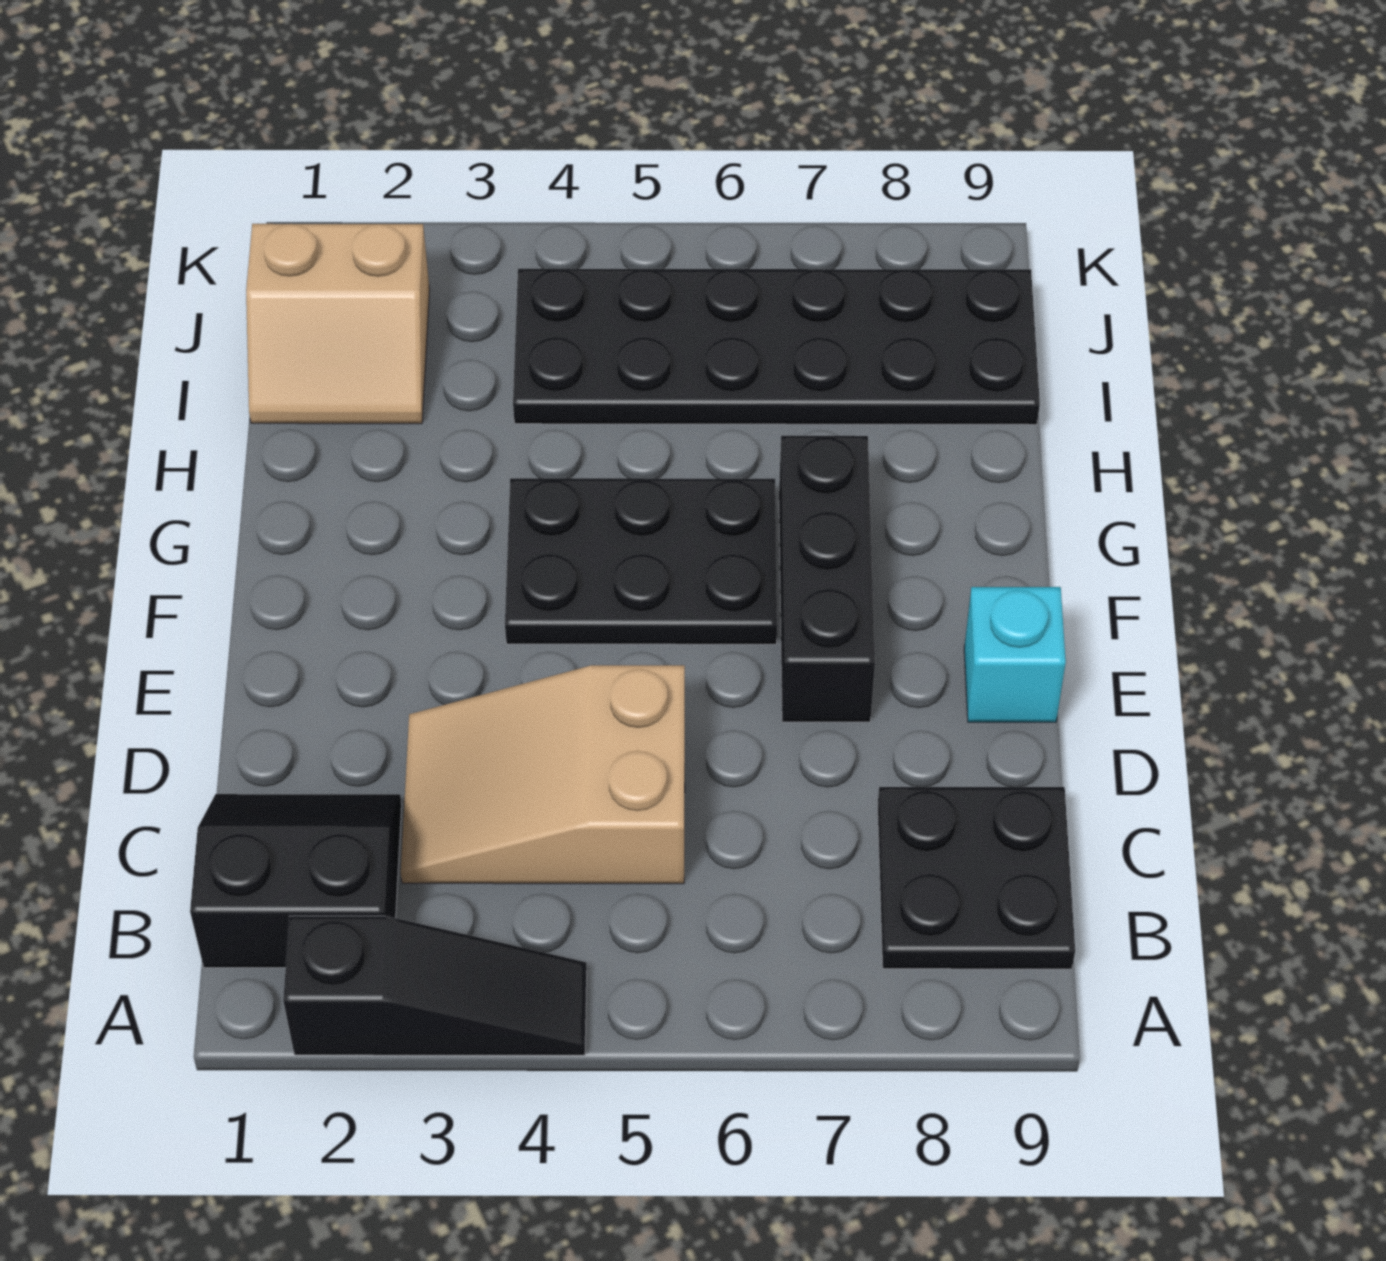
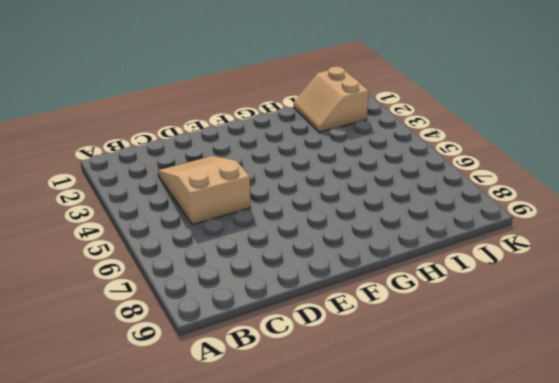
none -> black 1x3 slope [283,916,587,1055]
none -> black 2x2 slope [190,794,402,968]

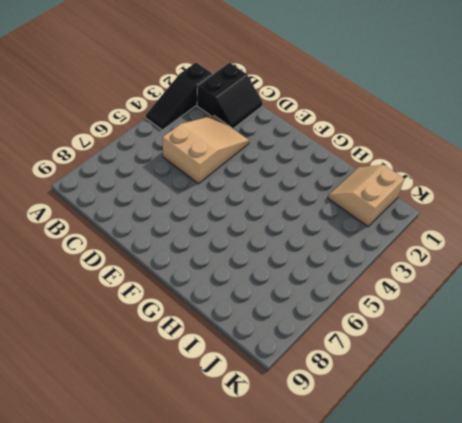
none -> black 2x2 plate [878,787,1075,969]
none -> black 1x3 brick [779,436,875,722]

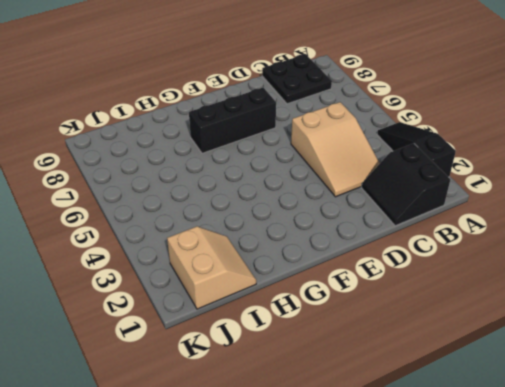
none -> cyan 1x1 brick [964,587,1066,722]
none -> black 2x3 plate [505,478,777,644]

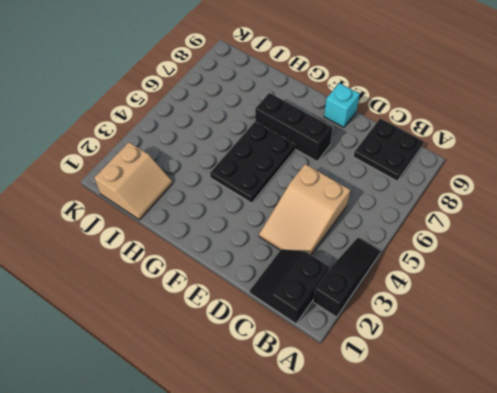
none -> black 2x6 plate [513,269,1040,425]

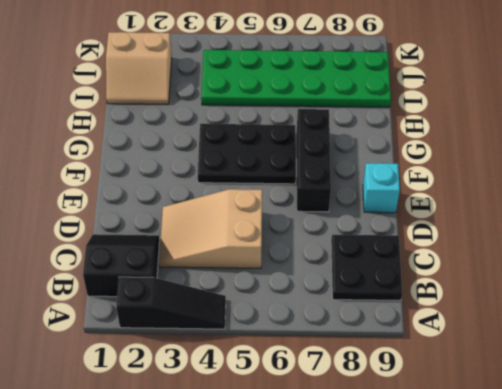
green 2x6 plate [201,50,391,107] -> black 2x6 plate [513,269,1040,425]

